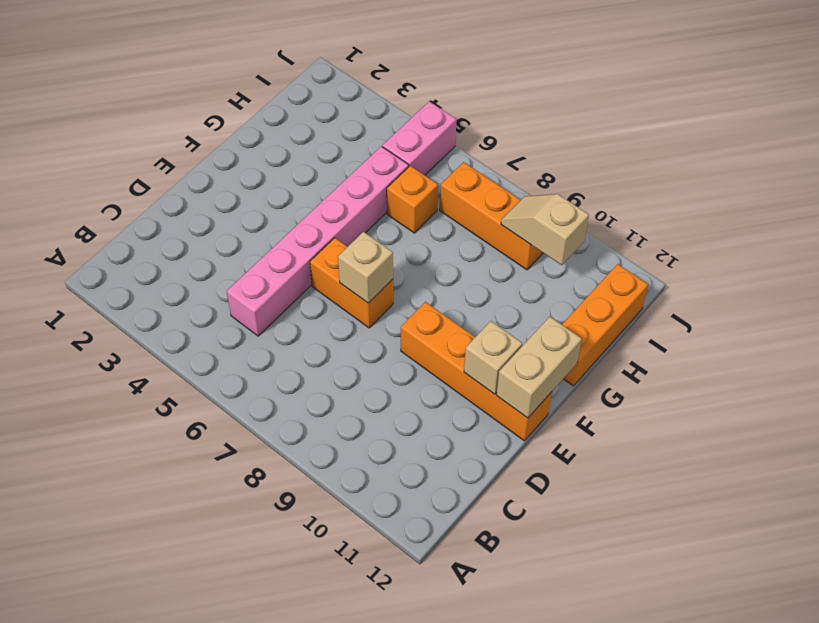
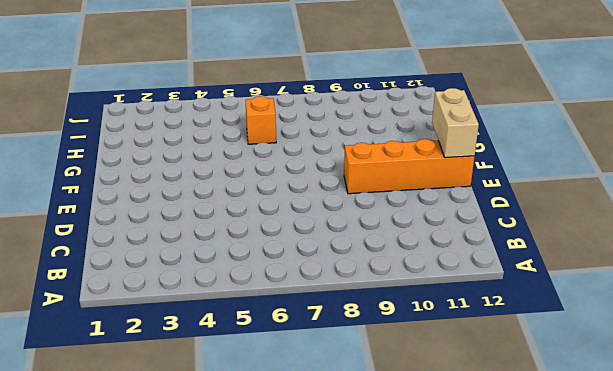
none -> pink 1x6 brick [227,146,409,336]
none -> orange 1x2 brick [310,238,393,328]

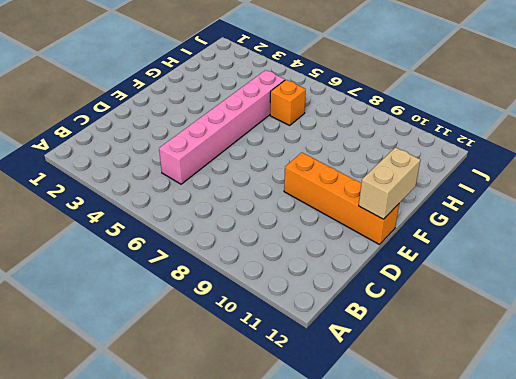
none -> orange 1x2 brick [310,238,393,328]
none -> orange 1x3 brick [562,264,648,386]

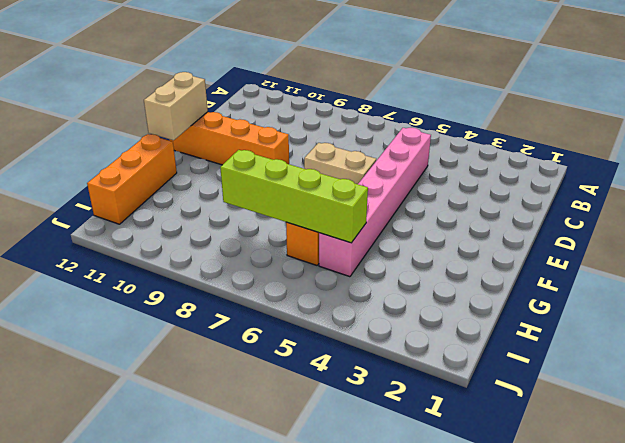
tan 1x2 brick [304,143,376,184] -> orange 1x2 brick [310,238,393,328]
lime 1x4 brick [220,150,368,243] -> none
none -> pink 1x2 brick [382,101,457,175]
none -> orange 1x3 brick [440,162,543,270]

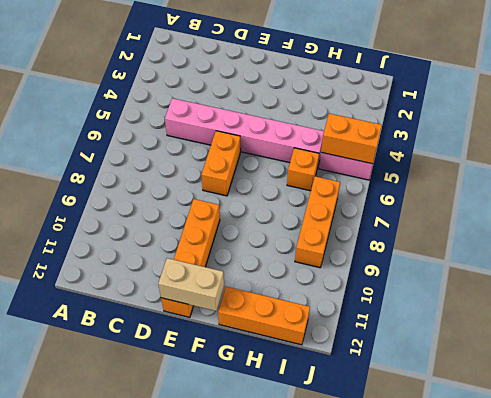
orange 1x2 brick [321,113,382,164] -> none
none -> tan 1x1 brick [338,232,393,303]
none -> tan 1x1 brick [464,321,522,394]

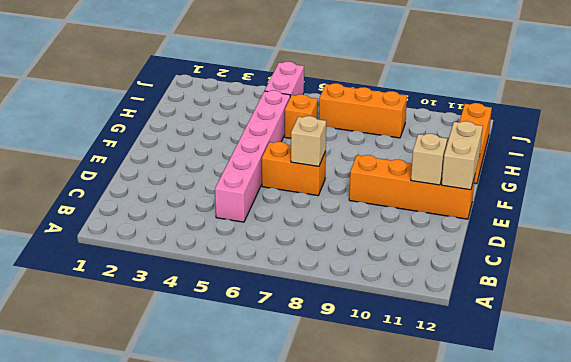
none -> tan 1x2 slope [501,194,589,265]

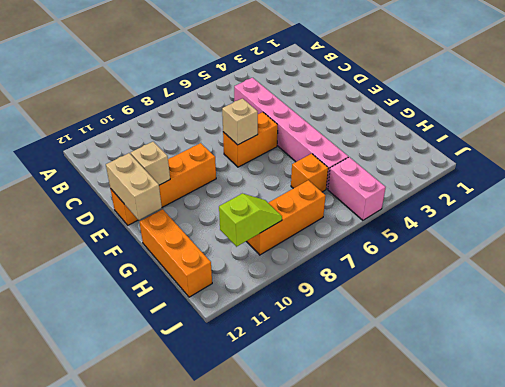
lime 1x2 slope [219,193,282,247] -> tan 1x2 slope [501,194,589,265]

